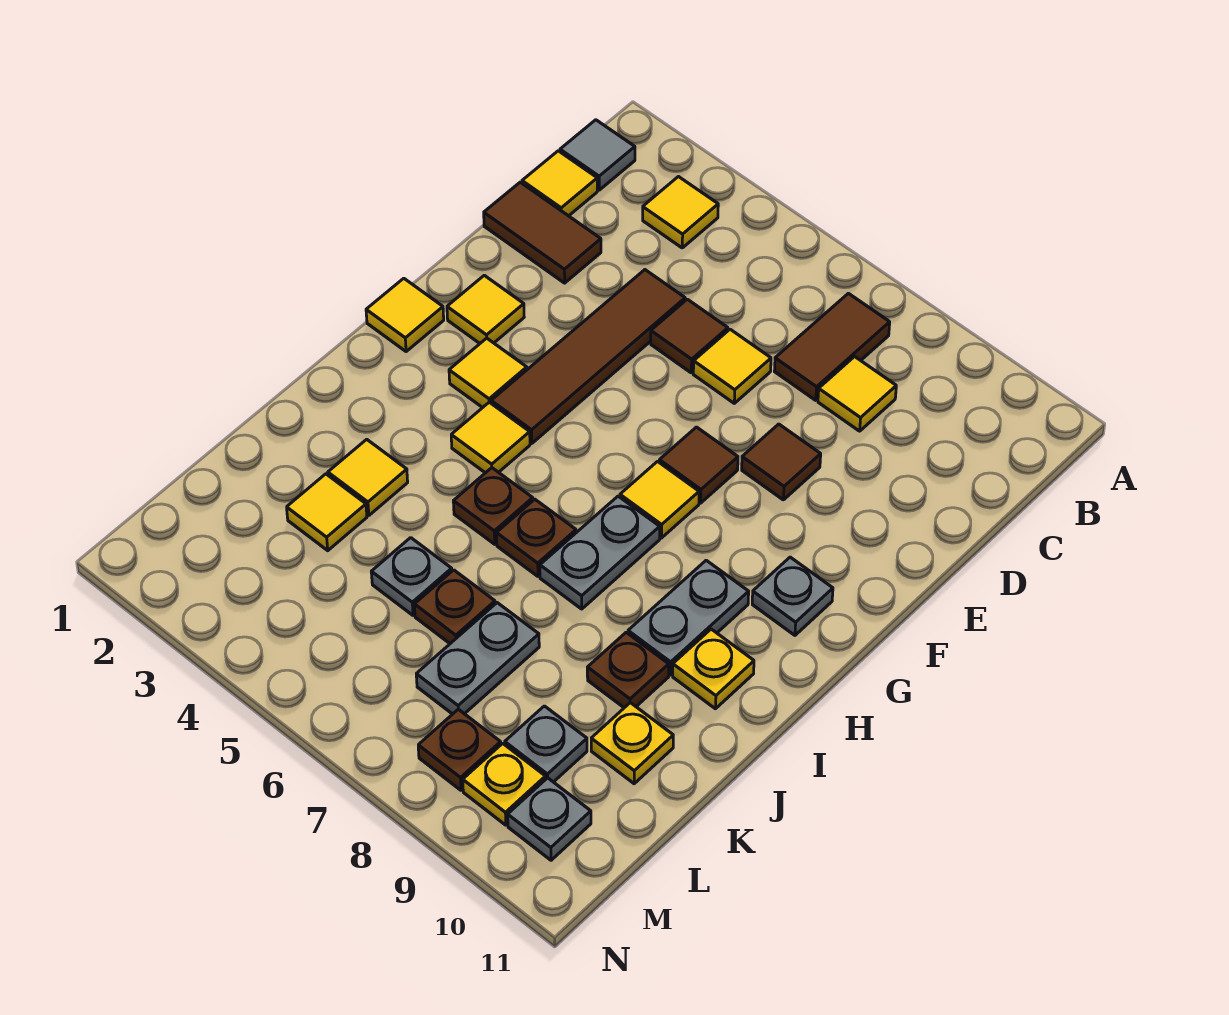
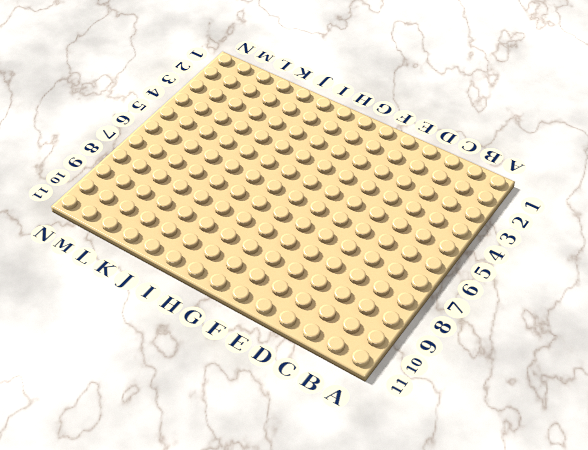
none -> grey 1x1 tile [560,120,635,190]
none -> yellow 1x1 tile [643,177,718,248]
none -> brown 1x2 tile [774,293,890,400]
none -> yellow 1x1 tile [522,151,597,216]

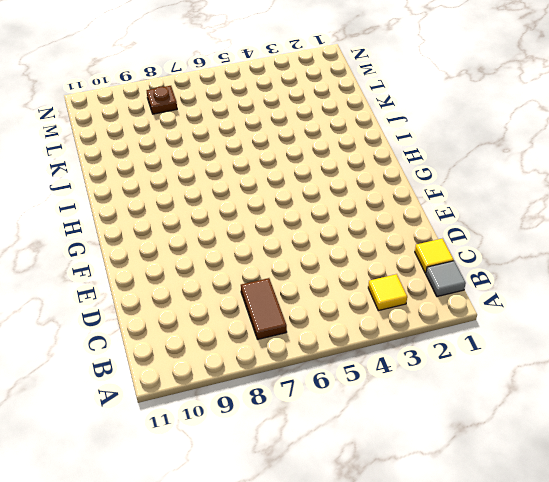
none -> yellow 1x1 tile [818,357,896,431]
none -> brown 1x2 tile [484,182,601,283]
none -> brown 1x4 tile [491,270,685,443]
none -> brown 1x1 tile [651,299,728,373]

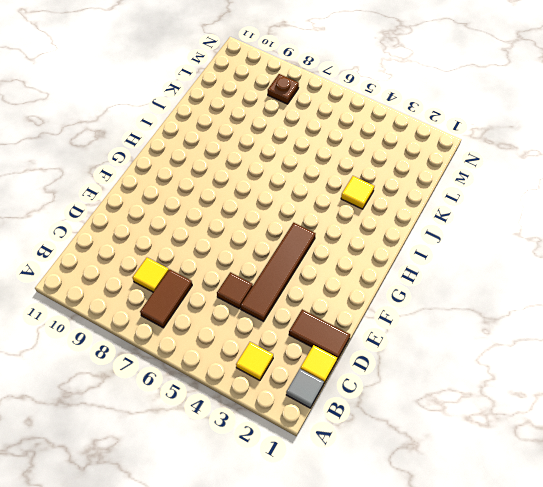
none -> yellow 1x1 tile [693,329,771,403]
none -> brown 1x1 tile [742,424,821,500]
none -> yellow 1x1 tile [447,275,524,343]
none -> brown 1x1 tile [659,427,738,503]

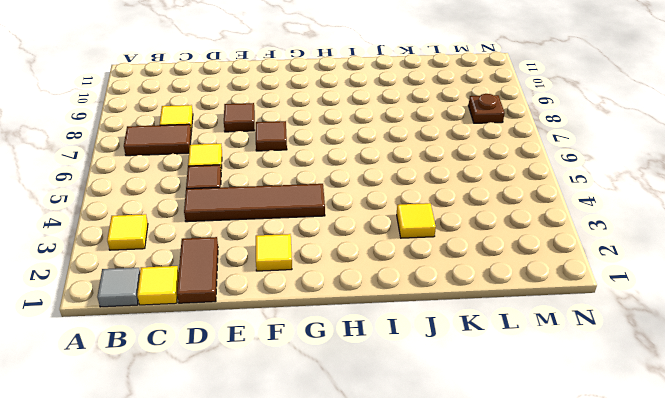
none -> yellow 1x1 tile [366,278,444,352]
none -> yellow 1x1 tile [449,338,527,408]
none -> yellow 1x1 tile [620,462,699,538]
none -> grey 1x1 plate [752,557,833,635]

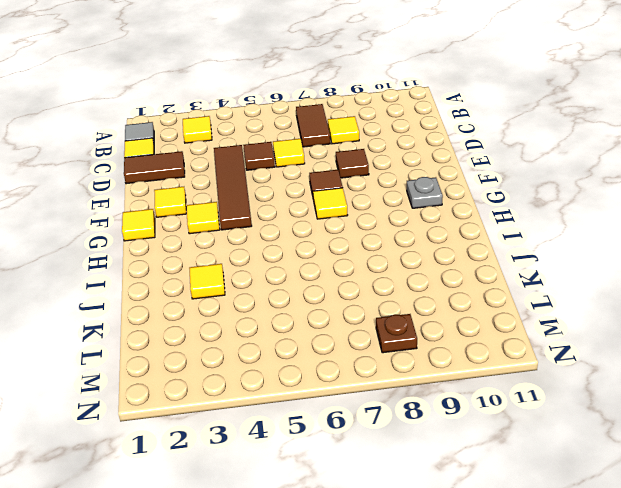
none -> yellow 1x1 tile [451,402,530,473]
none -> grey 1x2 plate [540,496,660,609]
none -> grey 1x2 plate [628,560,749,675]
none -> brown 1x1 plate [453,468,533,544]

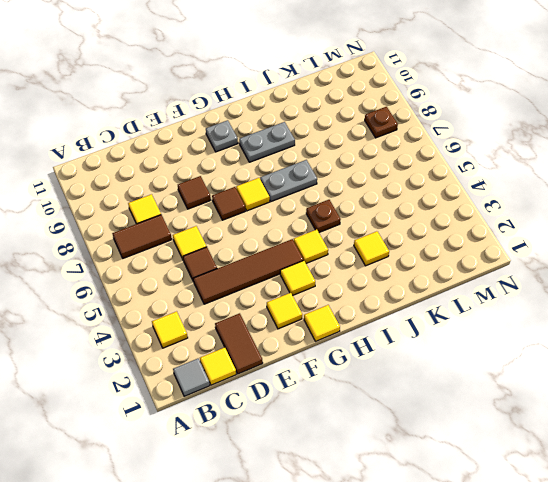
none -> brown 1x1 plate [496,499,576,576]
none -> yellow 1x1 plate [673,629,754,709]
none -> brown 1x1 plate [587,632,669,708]
none -> yellow 1x1 tile [287,474,367,551]

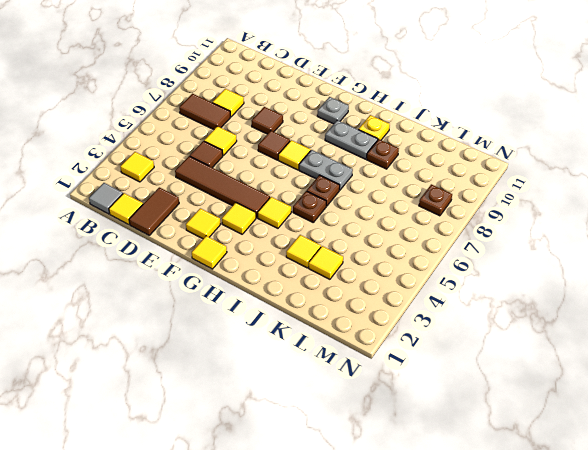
none -> grey 1x1 plate [371,538,452,615]
none -> brown 1x1 plate [414,570,495,644]
none -> grey 1x2 plate [416,603,539,714]
none -> yellow 1x1 plate [591,703,673,784]

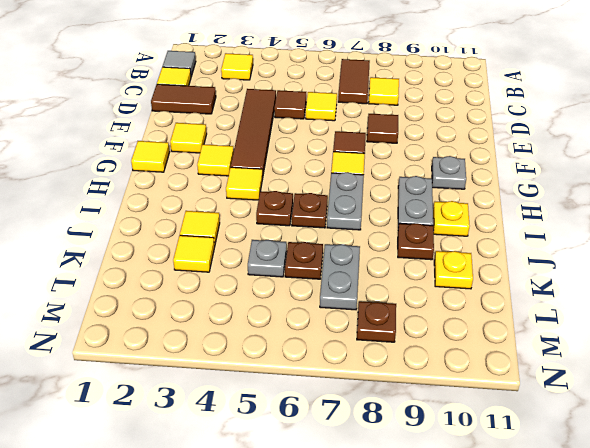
none -> grey 1x1 plate [505,706,587,782]
none -> yellow 1x1 plate [463,743,546,825]
none -> grey 1x1 plate [508,778,591,860]

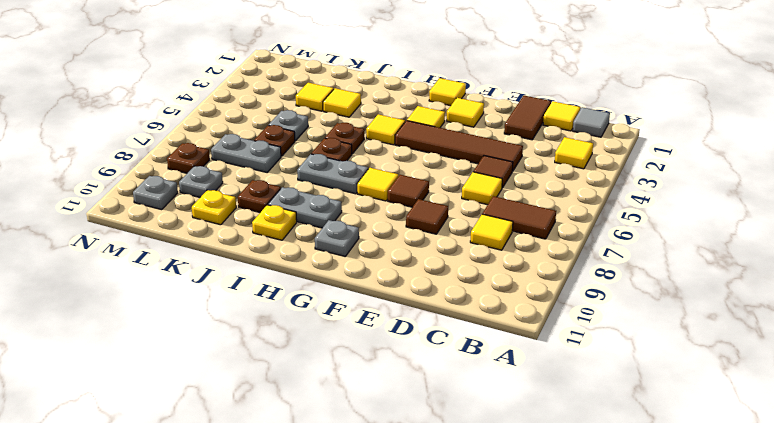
none -> yellow 1x1 plate [463,743,546,825]

